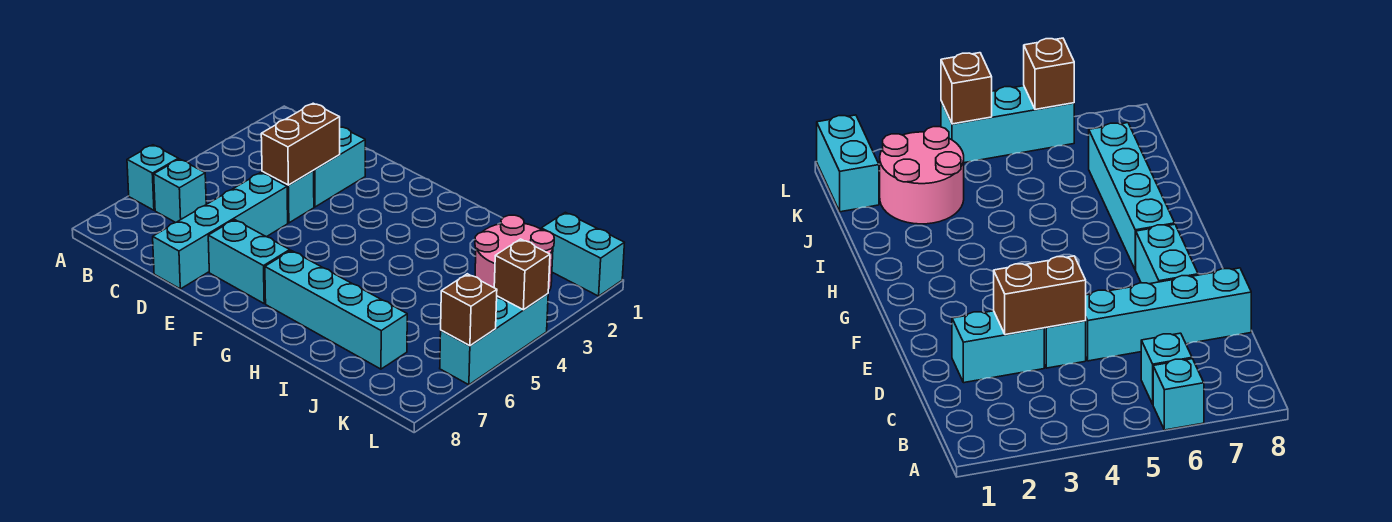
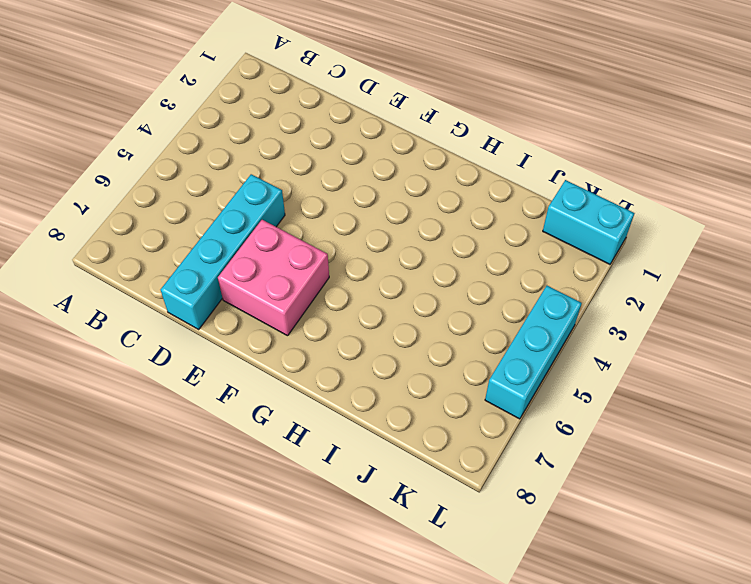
pink 2x2 brick [218,220,329,336] -> cyan 1x2 brick [208,220,290,303]
none -> cyan 1x1 brick [127,145,178,210]
none -> cyan 1x1 brick [154,159,206,223]
none -> cyan 1x2 brick [313,127,365,207]

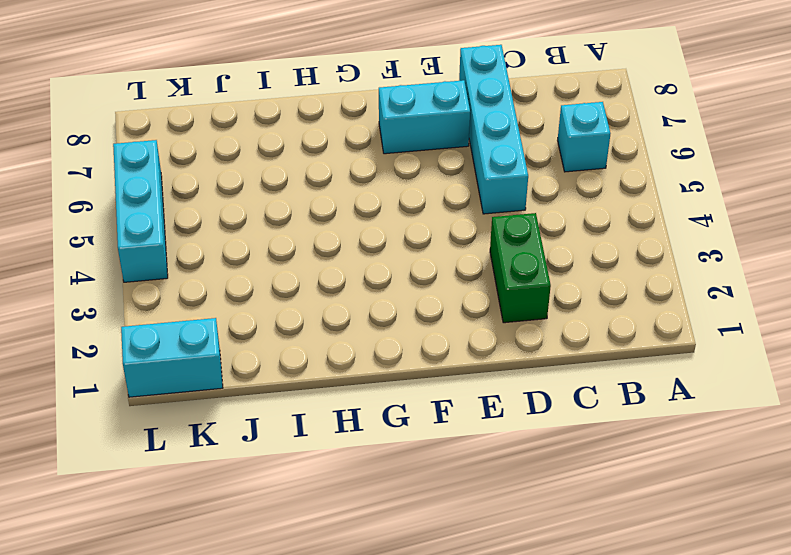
green 1x2 brick [490,213,551,323] -> cyan 1x2 brick [313,127,365,207]
none -> cyan 1x1 brick [127,145,178,210]
none -> cyan 1x1 brick [262,171,314,223]
none -> cyan 1x4 brick [265,251,407,369]

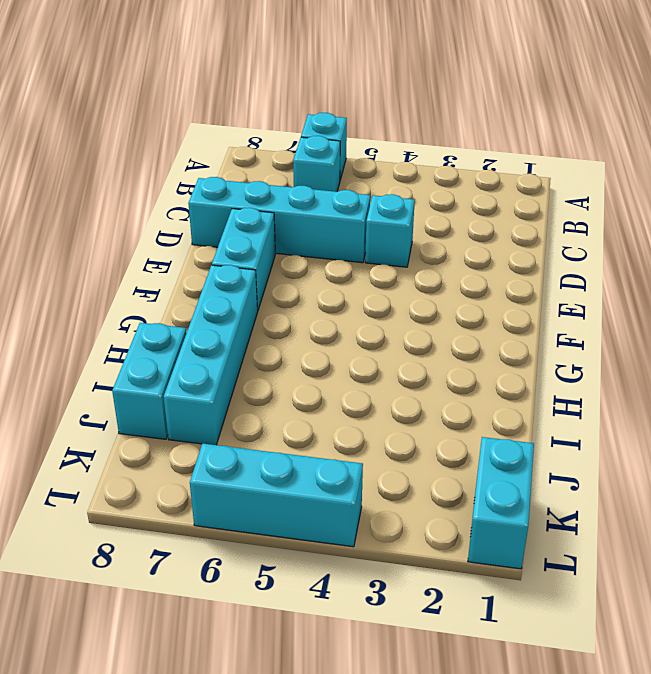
cyan 1x2 brick [112,323,187,439] -> cyan 1x2 brick turned to [313,127,365,207]
none -> pink 2x2 round brick [475,215,554,292]
none -> brown 1x2 brick [261,103,340,185]
none -> brown 1x1 brick [494,239,550,310]

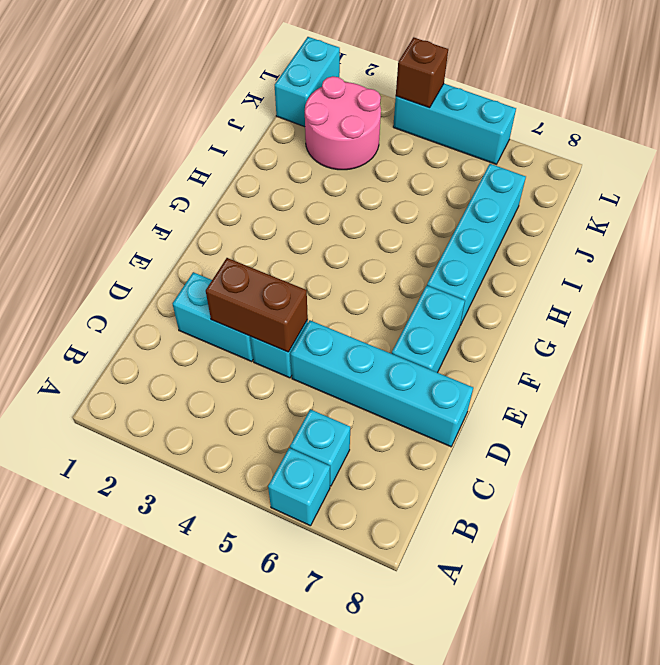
none -> brown 1x1 brick [441,274,497,346]

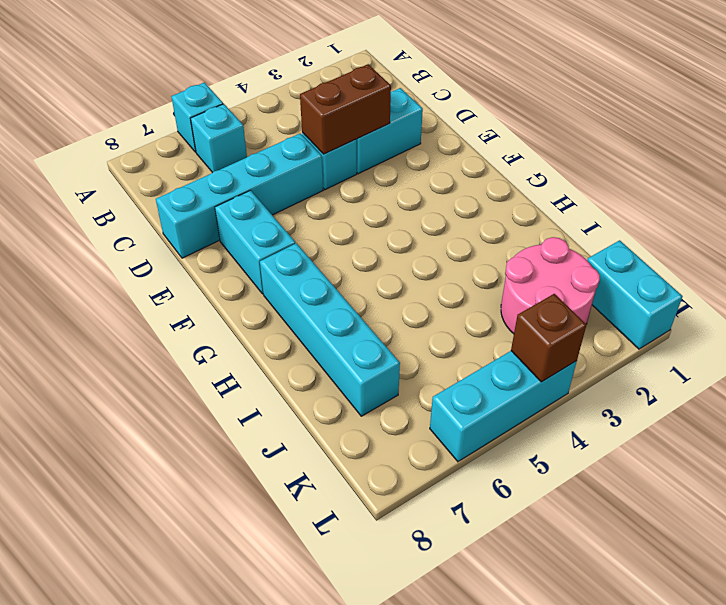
none -> brown 1x1 brick [441,274,497,346]

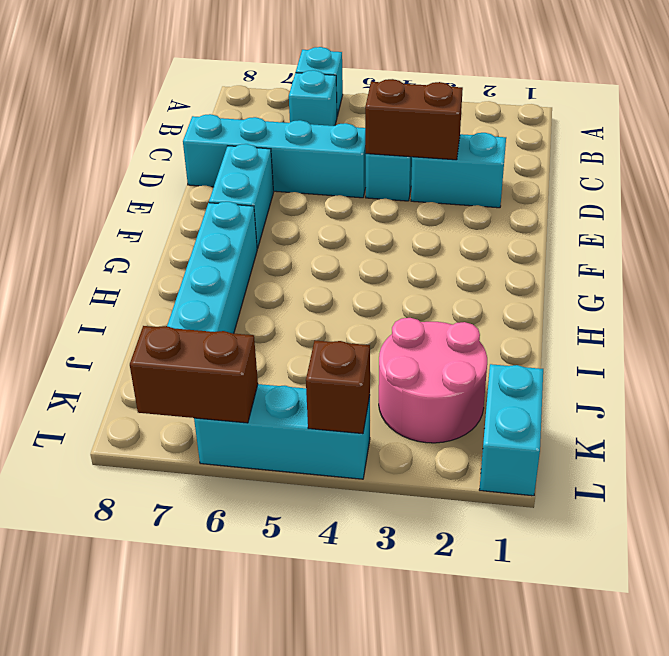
brown 1x2 brick [130,326,258,423] -> brown 1x1 brick [441,274,497,346]

